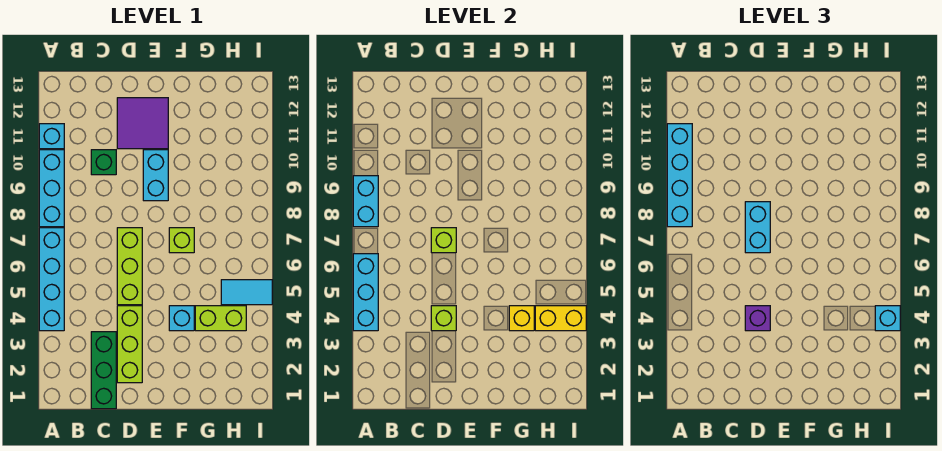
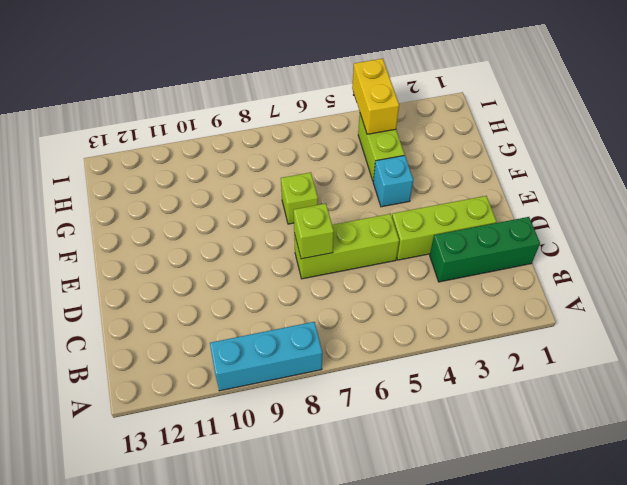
none -> cyan 1x4 brick [39,228,64,331]
none -> cyan 1x1 brick [39,124,64,149]
none -> green 1x1 brick [91,150,116,175]

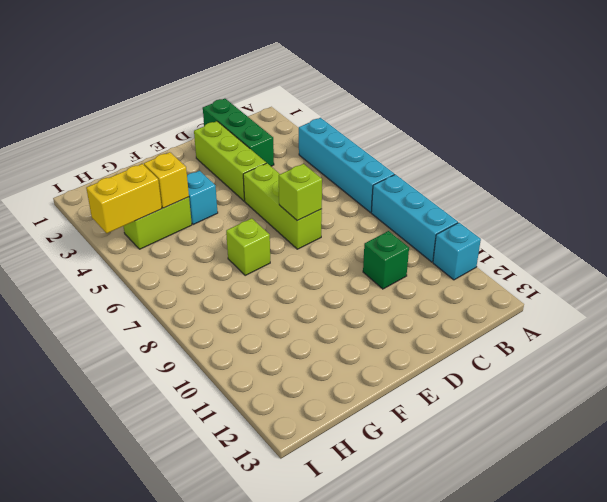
none -> purple 2x2 tile [117,98,168,149]
none -> cyan 1x2 brick [143,150,168,201]
none -> cyan 1x2 tile [221,280,272,305]

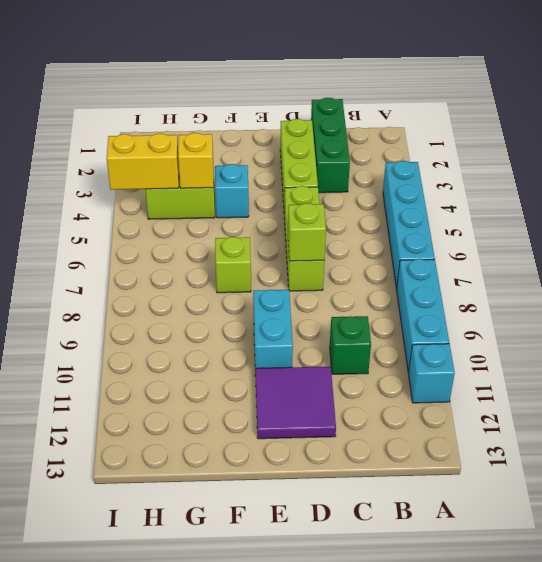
none -> cyan 1x2 tile [221,280,272,305]
none -> cyan 1x3 brick [353,254,378,331]
none -> cyan 1x2 brick [353,176,378,227]

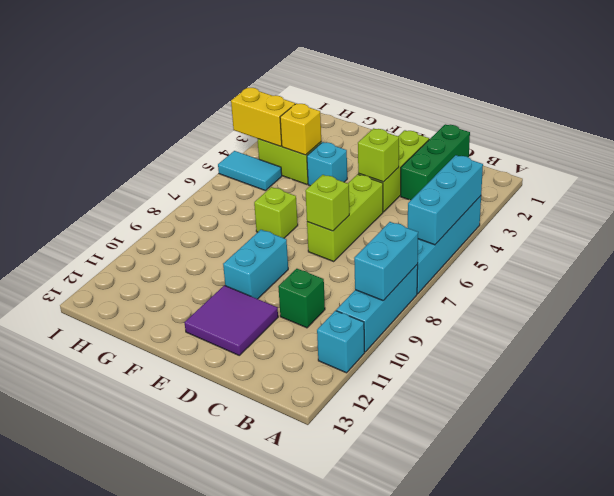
none -> cyan 1x4 brick [667,124,692,227]
none -> purple 1x1 brick [745,306,770,331]
none -> cyan 1x2 brick [745,202,770,253]

